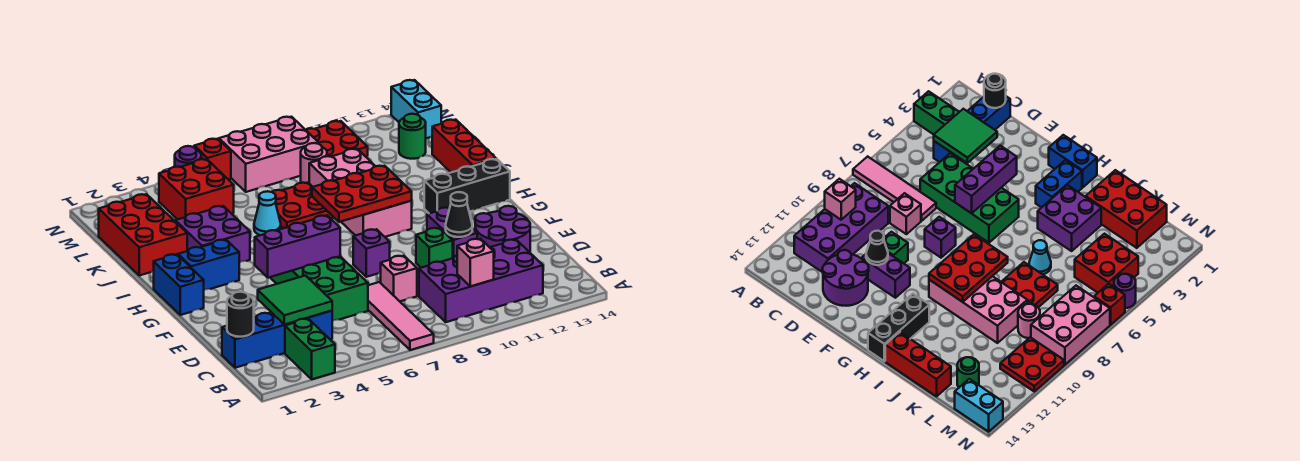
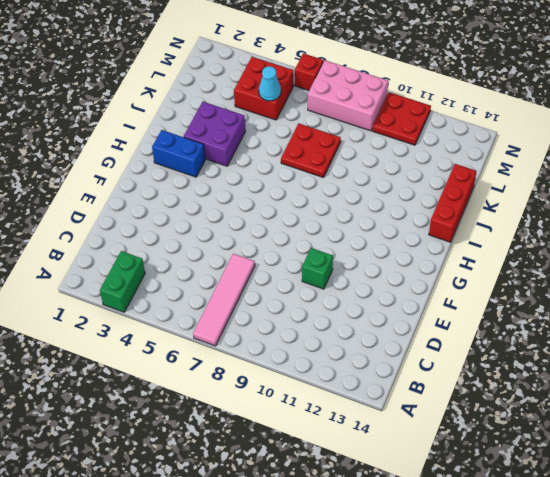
cyan 1x1 cone [259,66,281,101] -> cyan 1x1 cone moved to [254,191,281,235]
none -> purple 2x4 brick [419,240,543,322]
none -> blue 1x4 brick [222,311,332,368]
none -> green 2x4 brick [270,256,368,321]
none -> pink 1x1 brick [381,256,417,301]

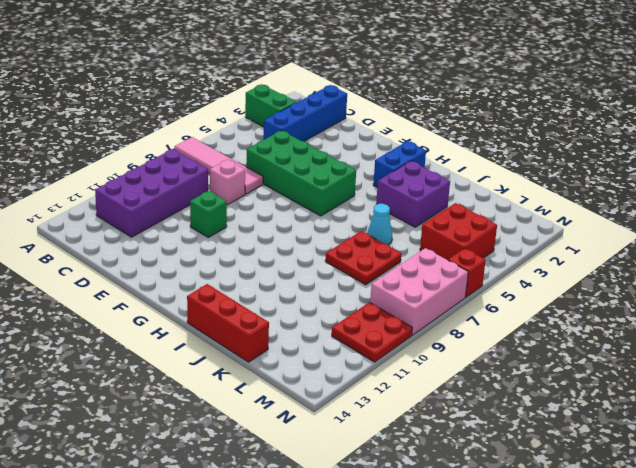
none -> purple 2x2 round brick [475,206,530,252]
none -> purple 1x2 brick [427,207,477,258]
none -> purple 1x1 brick [353,229,390,277]
none -> blue 1x2 brick [154,254,204,315]

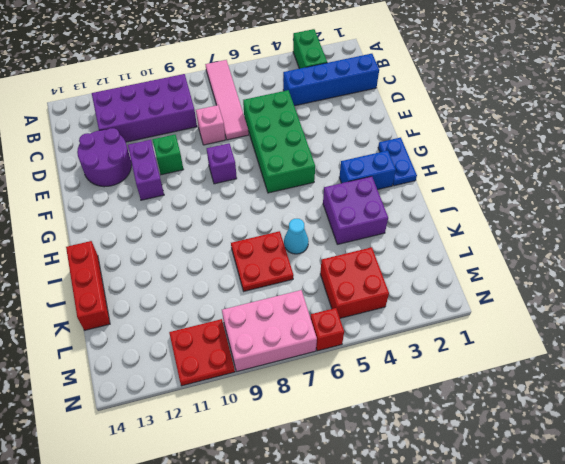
blue 1x2 plate [378,138,417,186] -> blue 1x2 brick [154,254,204,315]
none -> pink 2x4 brick [309,149,412,237]
none -> black 1x3 brick [424,159,510,214]
none -> red 2x3 brick [99,194,187,275]
none -> pink 1x1 round brick [301,143,327,183]

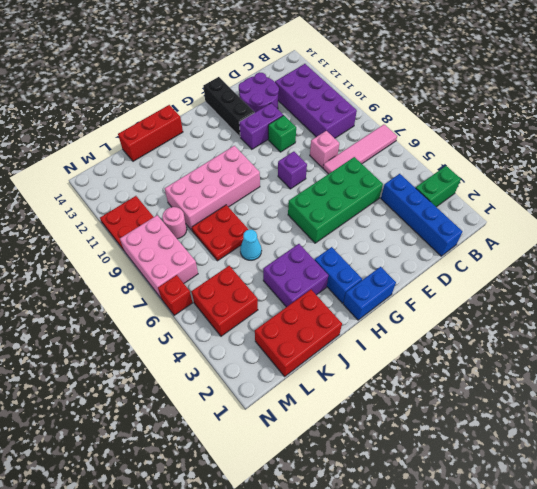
black 1x3 brick [203,77,254,137] -> black 1x3 brick moved to [424,159,510,214]
none -> green 1x1 round brick [399,114,426,159]
none -> cyan 1x2 brick [391,80,441,138]
none -> purple 1x1 round brick [175,146,201,167]
none -> pink 1x1 brick [457,239,494,286]

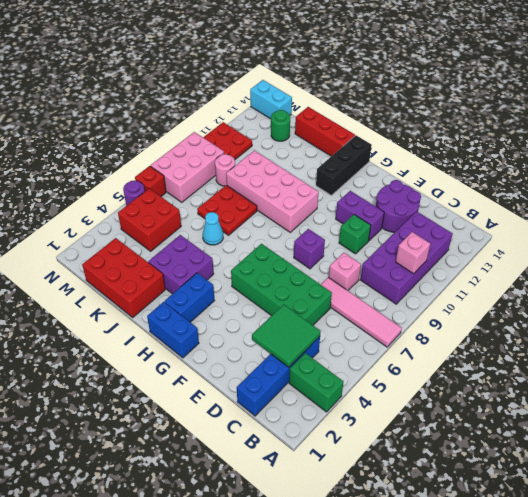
none -> black 1x1 round brick [227,292,254,337]
none -> black 1x1 cone [446,192,472,237]
none -> purple 1x3 brick [255,215,340,278]
none -> red 2x3 plate [312,166,412,222]

